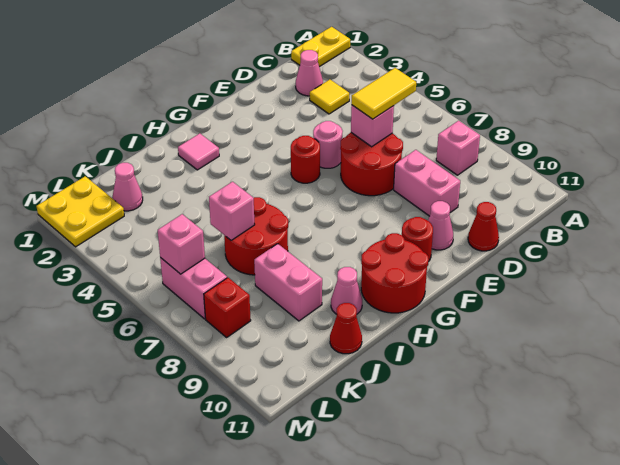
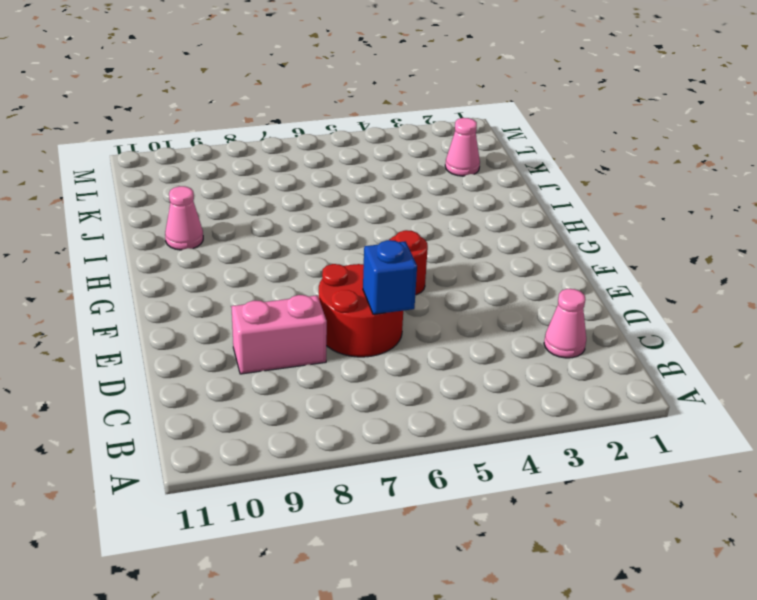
blue 1x1 brick [363,240,417,314] -> pink 1x1 brick [351,105,394,147]
none -> yellow 1x2 plate [291,27,350,67]
none -> pink 1x1 brick [436,121,480,175]
none -> yellow 1x1 tile [310,80,349,114]

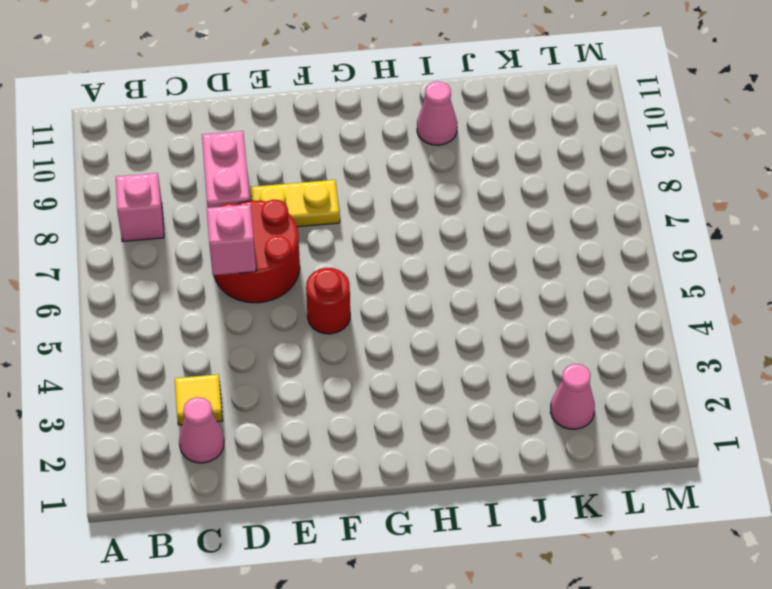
yellow 1x2 plate [250,180,340,227] -> yellow 1x2 plate moved to [291,27,350,67]
none -> red 1x1 cone [468,202,499,251]
none -> pink 1x1 round brick [313,121,343,168]
none -> pink 1x1 cone [428,201,453,250]

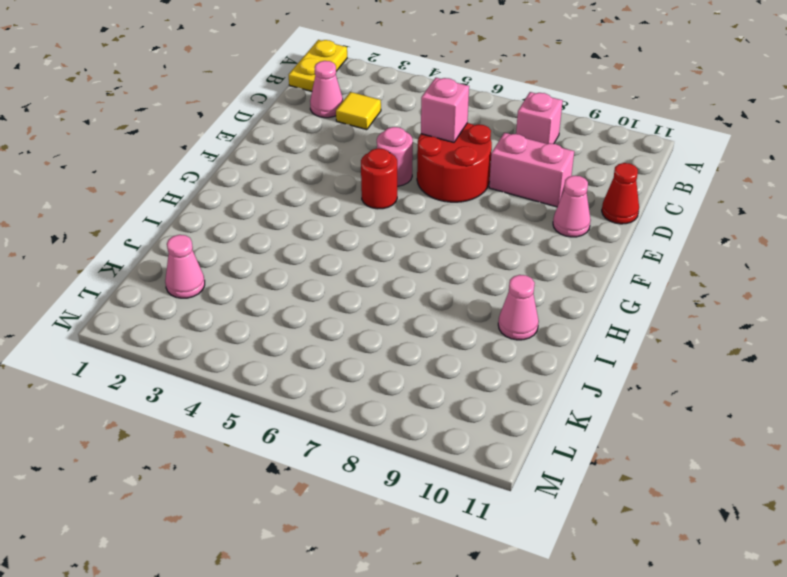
none -> red 1x1 round brick [402,217,433,262]
none -> red 2x2 round brick [361,233,429,313]
none -> pink 1x1 tile [178,134,219,170]

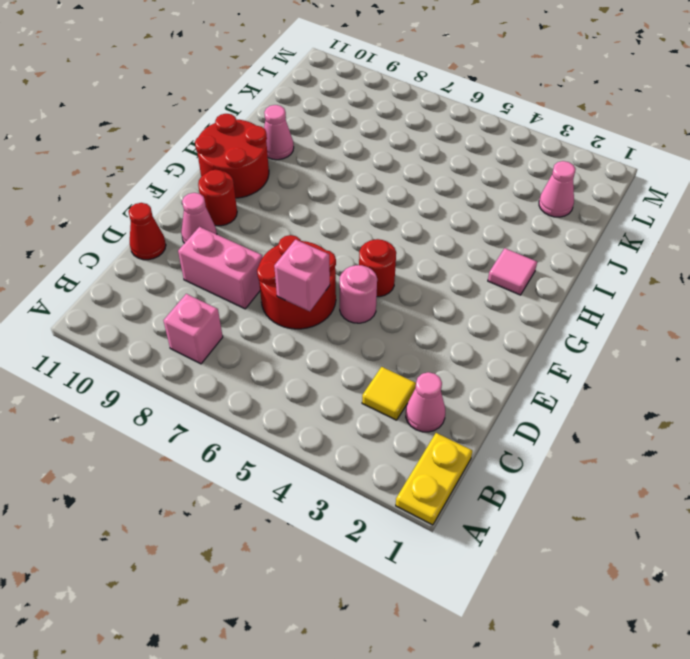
none -> red 2x2 round brick [224,197,288,275]
none -> pink 1x2 brick [254,244,322,321]
none -> red 1x1 cone [330,303,362,354]

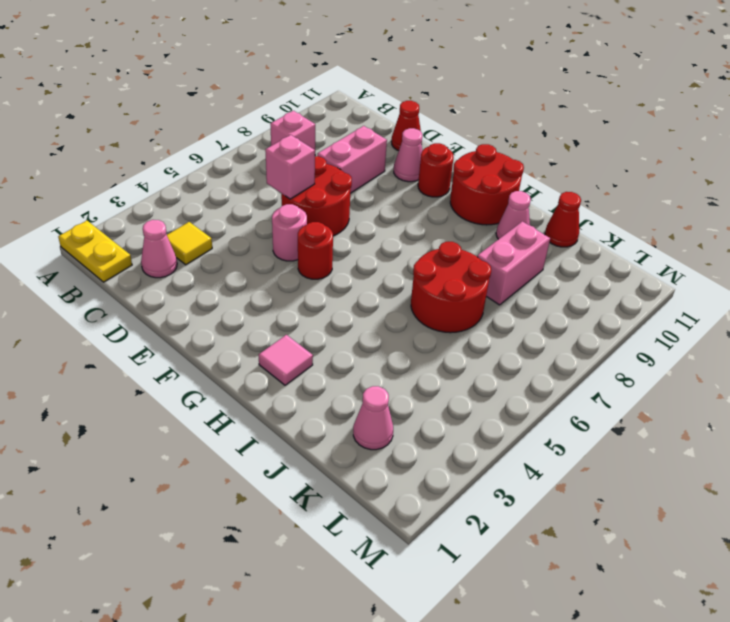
none -> yellow 2x2 plate [36,176,124,247]
none -> pink 1x2 brick [160,258,227,319]
none -> red 1x1 brick [204,278,251,337]

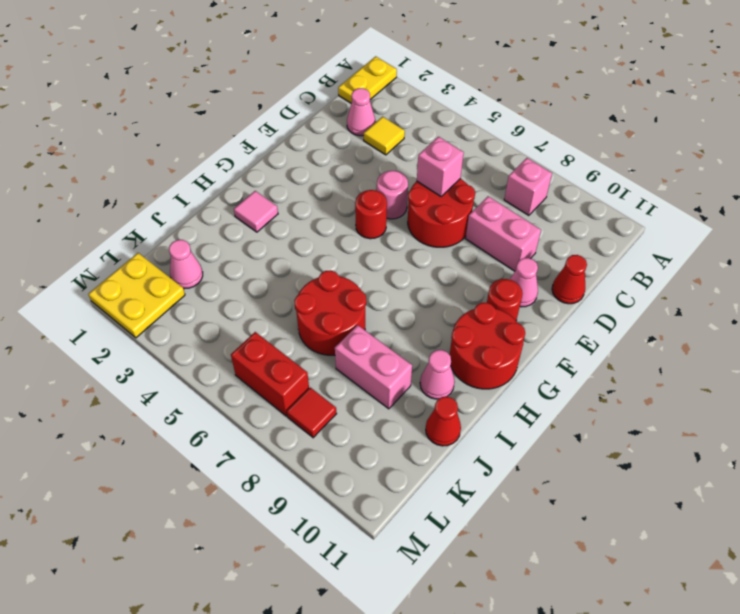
red 1x2 brick [231,332,309,416] -> pink 1x2 brick [160,258,227,319]
red 1x1 tile [287,387,337,438] -> red 1x1 brick [204,278,251,337]
none -> pink 1x1 brick [209,182,255,240]
none -> pink 1x1 brick [158,214,205,274]
none -> yellow 1x2 tile [352,68,416,119]

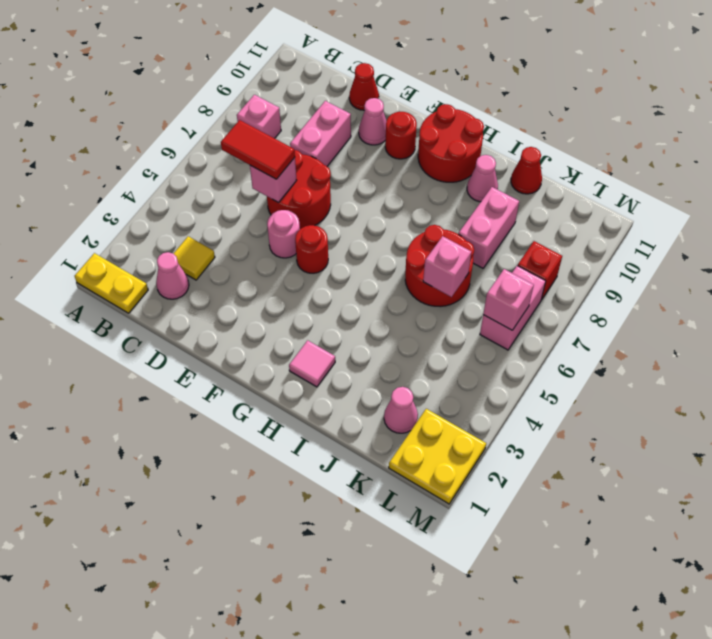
red 1x2 tile [221,120,295,179] -> yellow 1x2 tile [352,68,416,119]

